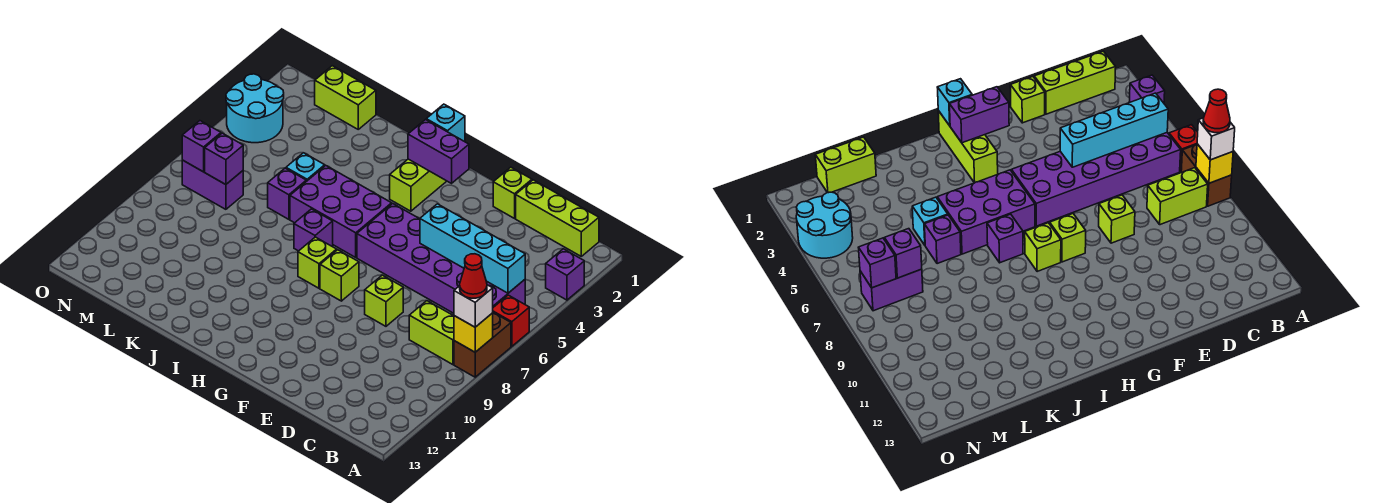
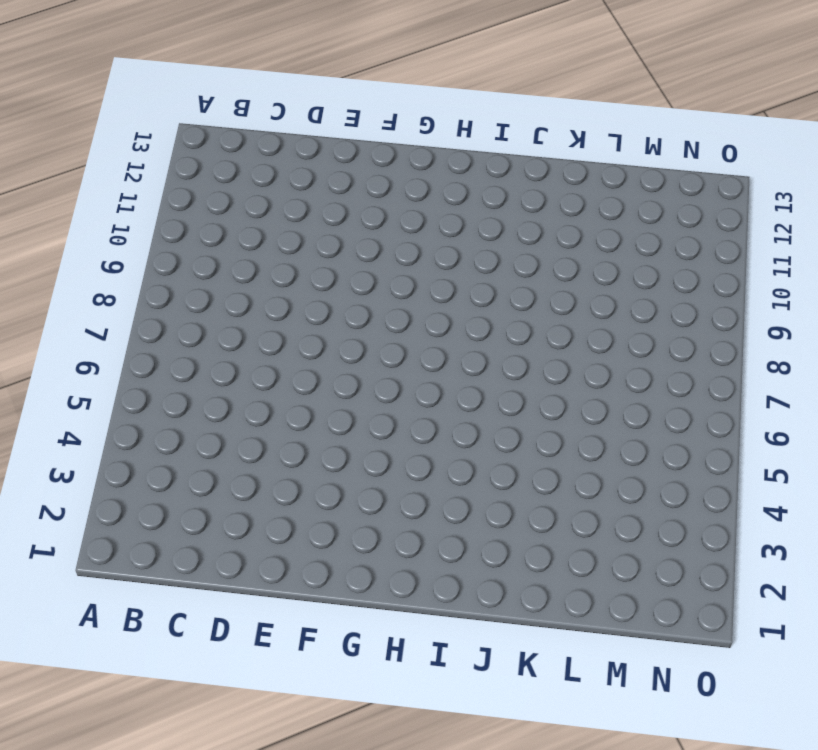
none -> purple 1x1 brick [546,249,584,300]
none -> red 1x1 brick [493,295,529,346]
none -> brown 1x2 brick [454,313,511,377]

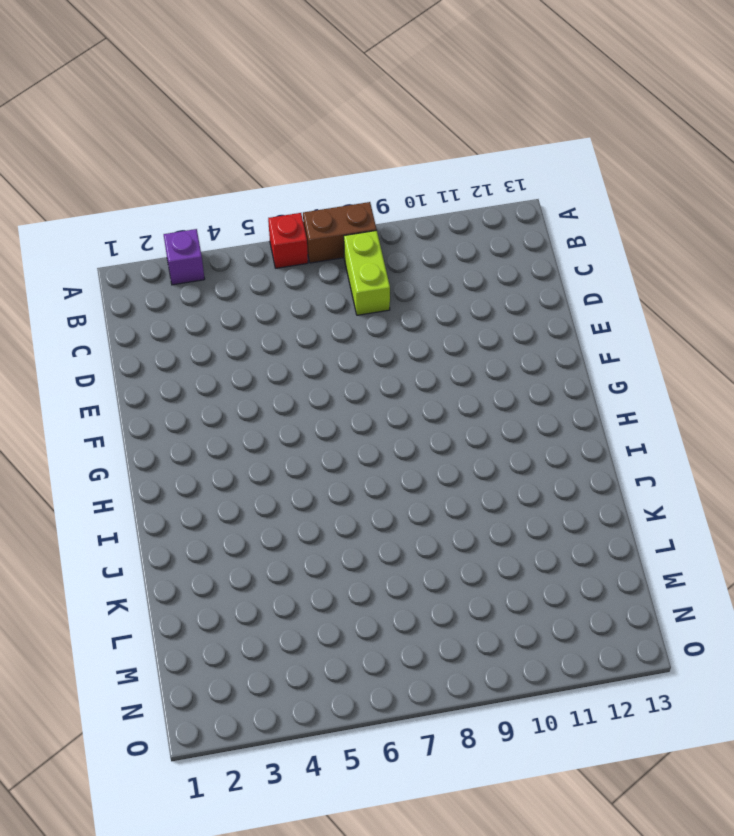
none -> lime 1x3 brick [516,180,599,256]
none -> purple 2x6 brick [357,204,525,313]
none -> lime 1x1 brick [493,167,532,218]

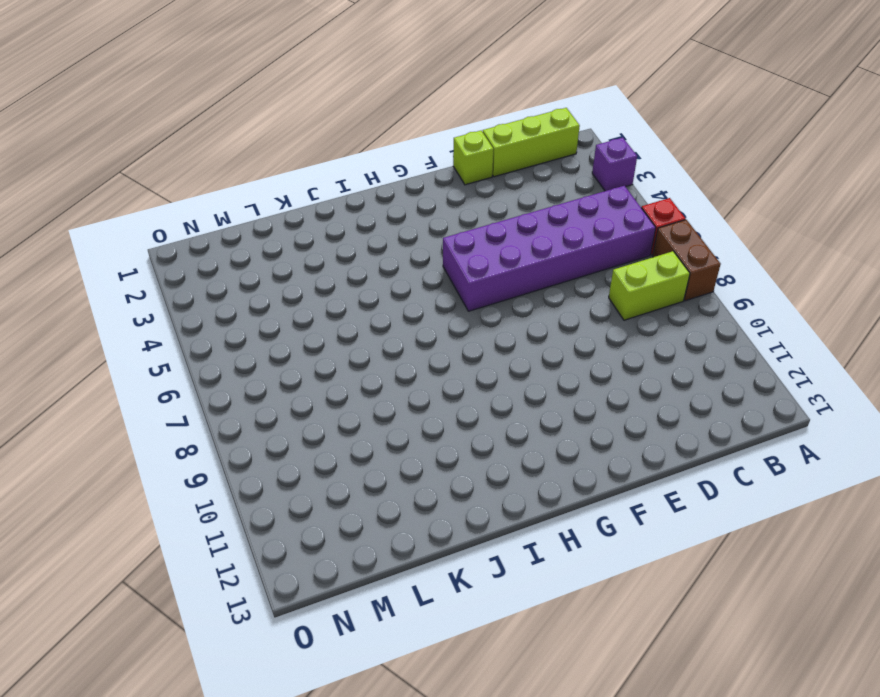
none -> lime 1x1 brick [365,275,403,326]
none -> lime 1x1 brick [320,250,359,301]
none -> lime 1x3 brick [390,159,446,211]

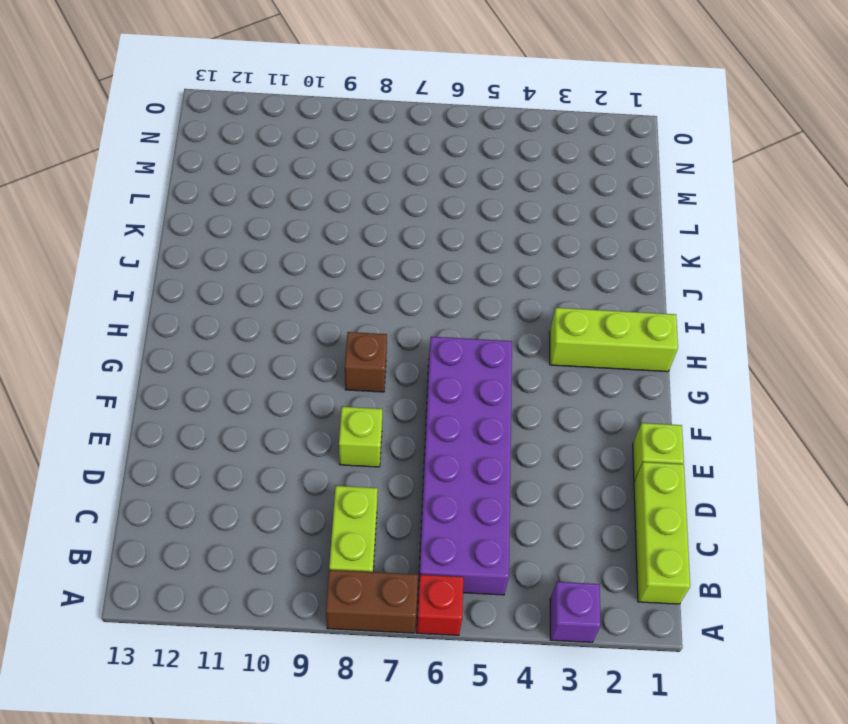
brown 1x1 brick [345,332,387,392] -> lime 1x1 brick [320,250,359,301]
none -> purple 2x3 brick [290,166,392,257]
none -> lime 1x1 brick [298,237,337,288]
none -> purple 1x1 brick [294,209,333,251]

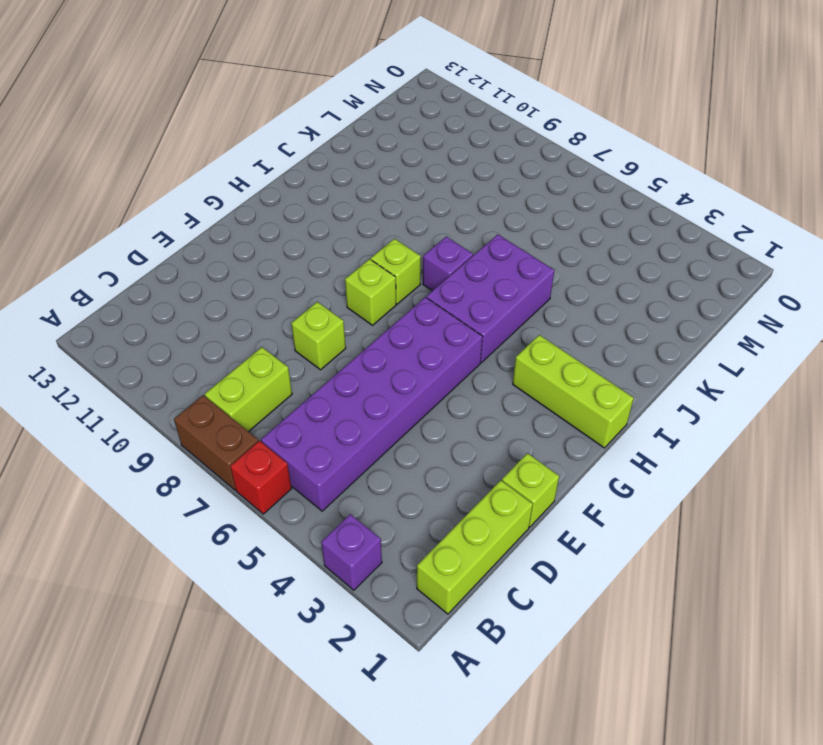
none -> cyan 1x1 brick [286,153,325,181]
none -> purple 1x1 brick [268,168,306,219]
none -> lime 1x2 brick [315,66,376,129]

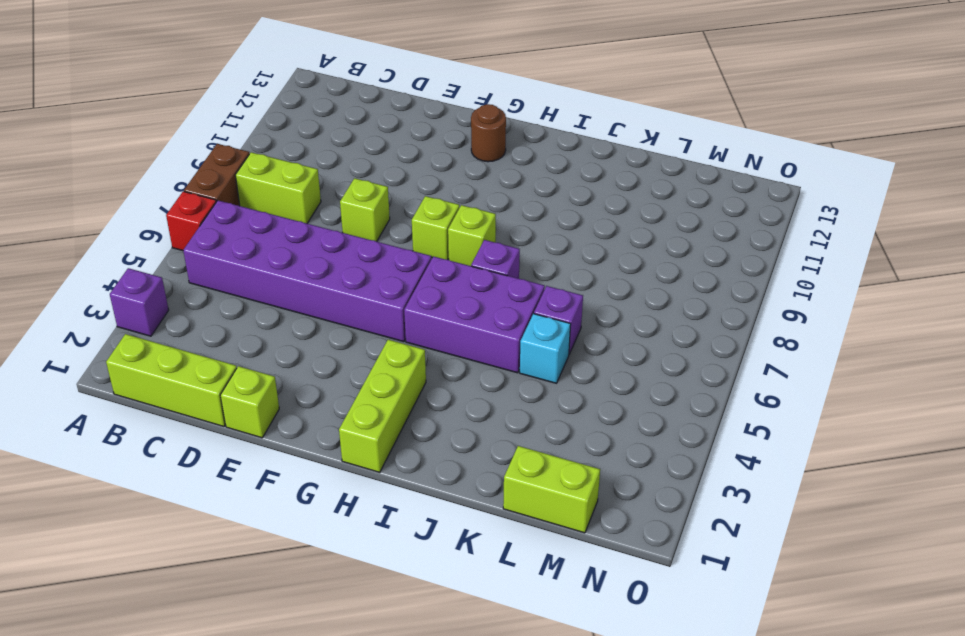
brown 1x1 round brick [471,104,506,162] -> none
none -> purple 1x2 brick [182,160,243,209]
none -> cyan 2x2 round brick [226,74,284,143]
none -> yellow 1x1 brick [454,313,493,352]

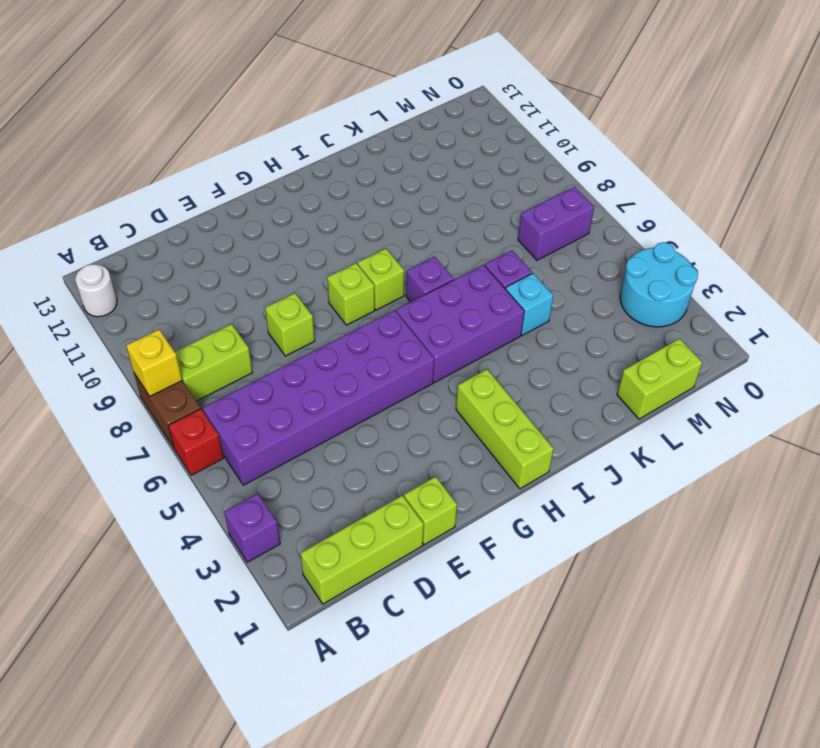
white 1x1 round brick [75,264,117,317] -> none
none -> cyan 1x4 brick [420,204,525,293]
none -> purple 1x2 brick [408,120,469,183]
none -> cyan 1x1 brick [426,104,465,141]

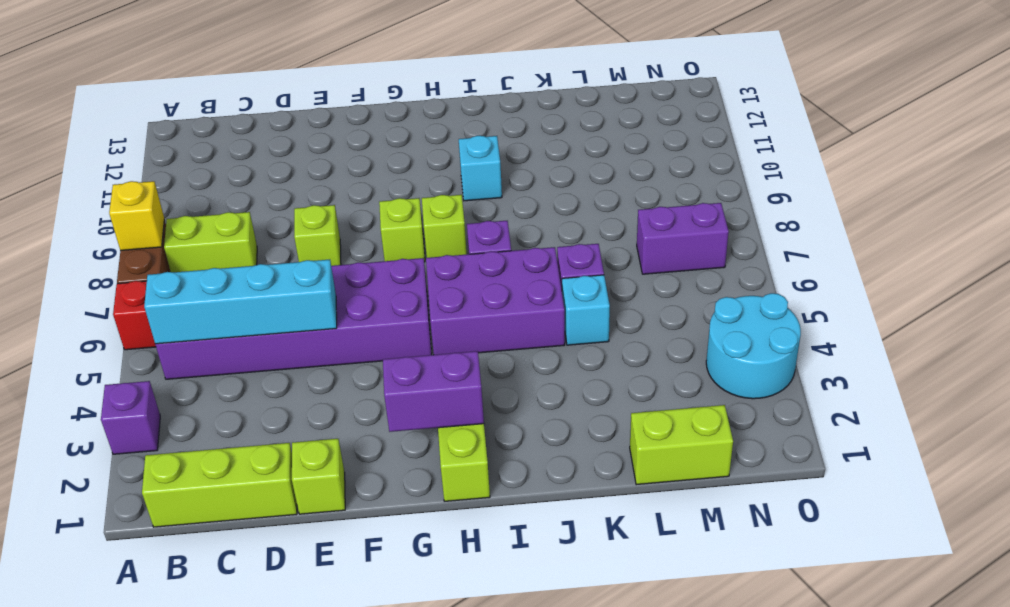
cyan 1x1 brick [459,136,502,201] -> cyan 1x1 brick moved to [426,104,465,141]
none -> purple 1x1 brick [205,133,243,185]
none -> purple 1x1 brick [182,121,221,172]
none -> white 1x1 brick [454,285,493,327]

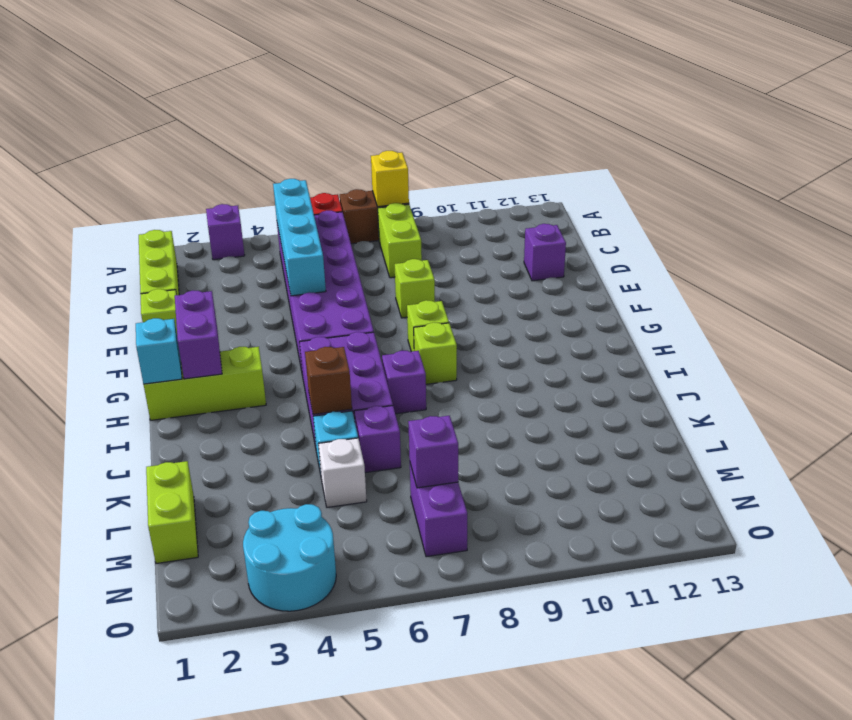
purple 1x1 brick [524,224,566,281] -> purple 1x1 brick moved to [182,121,221,172]
brown 1x1 brick [305,347,352,414] -> none
white 1x1 brick [318,438,367,507] -> white 1x1 brick moved to [454,285,493,327]
none -> red 1x1 cone [460,254,487,298]

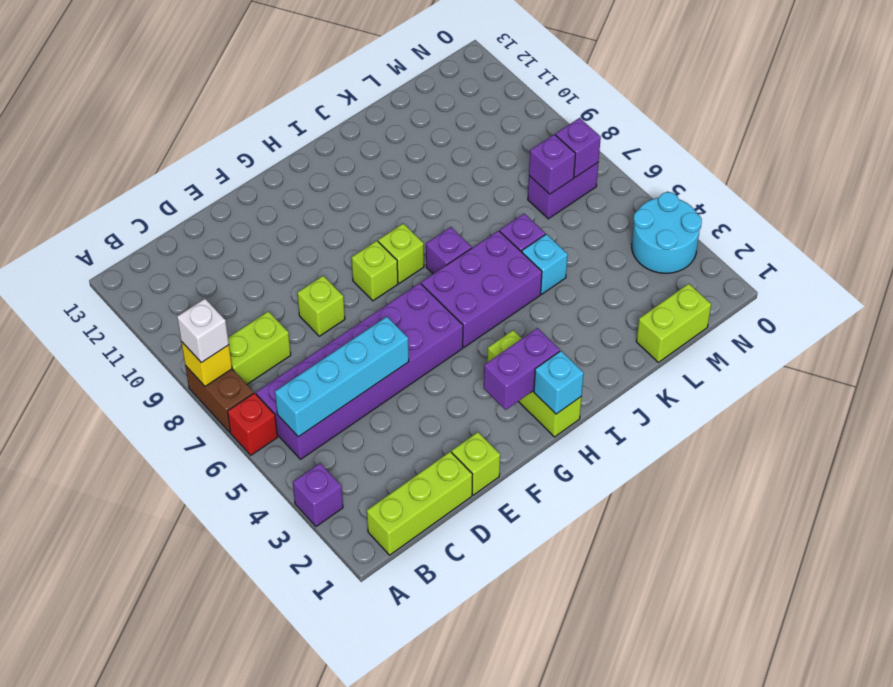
none -> red 1x1 cone [460,254,487,298]

